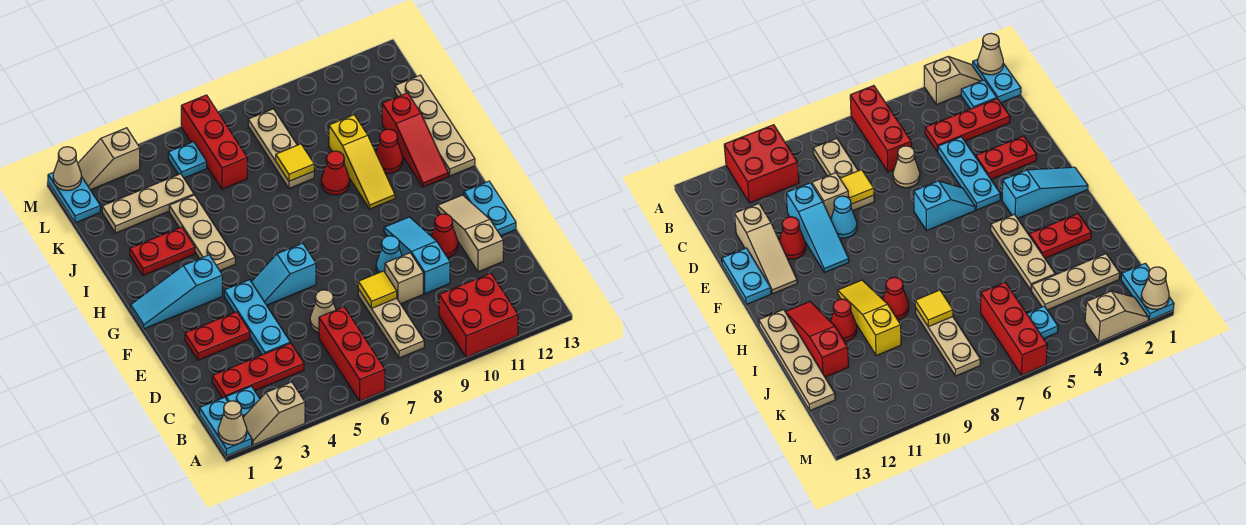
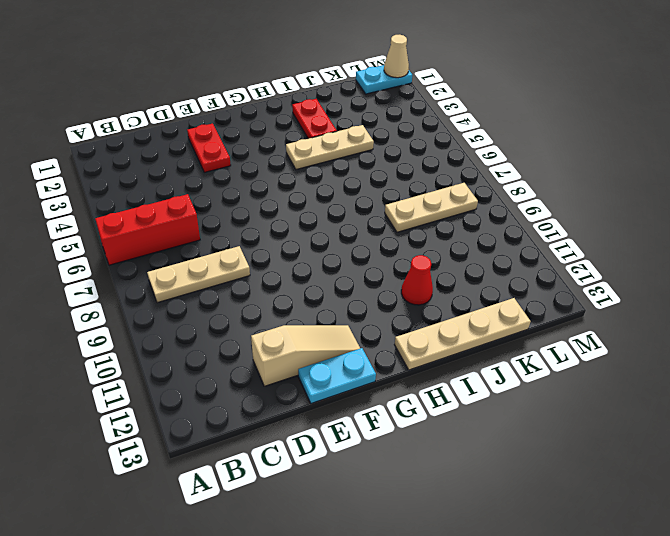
none -> cyan 1x2 plate [200,397,252,456]
none -> tan 1x2 slope [243,382,305,445]
none -> red 2x2 brick [439,273,518,357]
none -> cyan 1x1 plate [226,386,260,417]

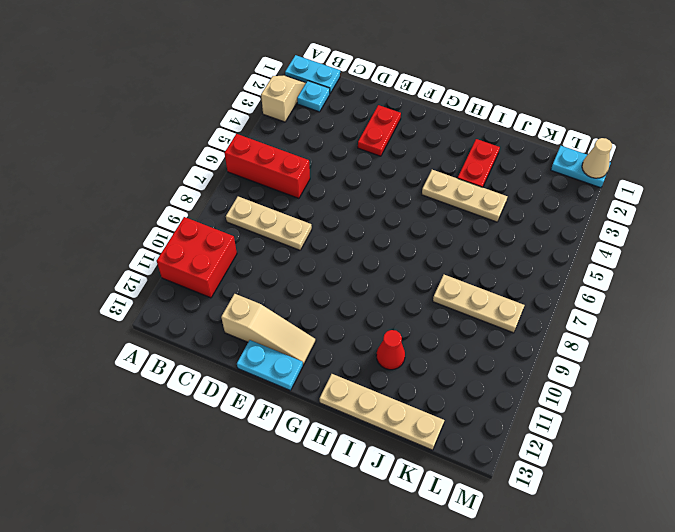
none -> red 1x3 plate [212,343,304,398]
none -> cyan 1x3 plate [224,280,290,355]
none -> tan 1x1 cone [310,290,336,333]
none -> tan 1x1 brick [385,253,423,304]

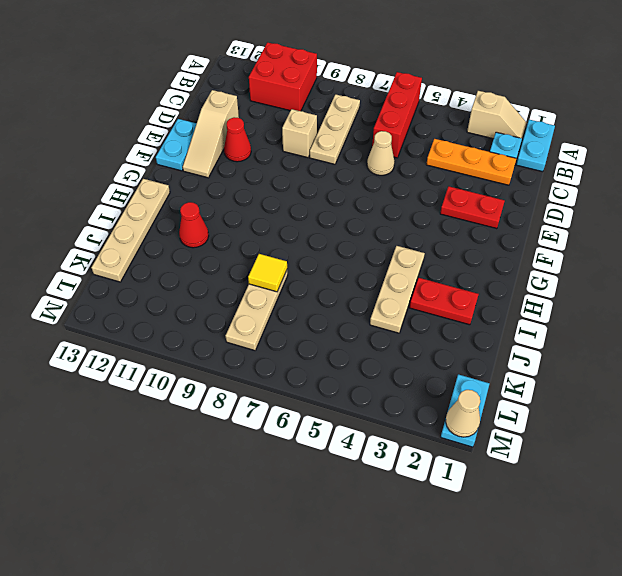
orange 1x3 plate [426,139,516,185] -> red 1x3 plate [212,343,304,398]
none -> cyan 1x3 plate [224,280,290,355]
none -> cyan 1x3 slope [384,217,450,294]
none -> cyan 1x1 cone [376,236,402,273]
none -> cyan 1x2 slope [252,243,316,305]

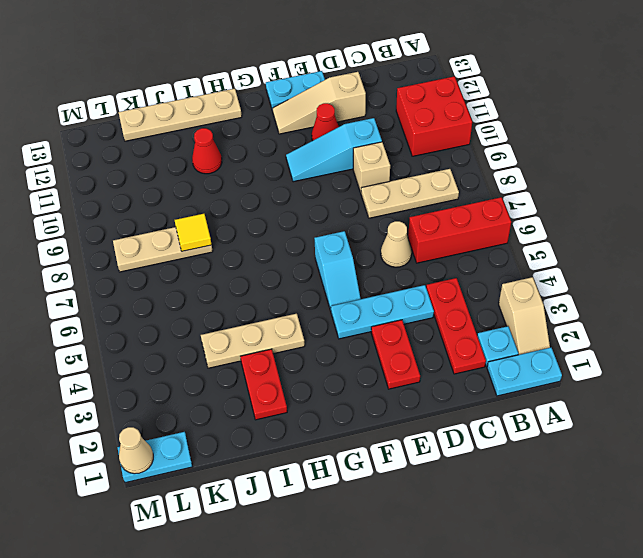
none -> cyan 1x1 cone [376,236,402,273]
none -> cyan 1x3 slope [131,255,222,329]
none -> yellow 1x3 slope [329,115,395,209]
none -> red 1x3 slope [382,93,448,187]

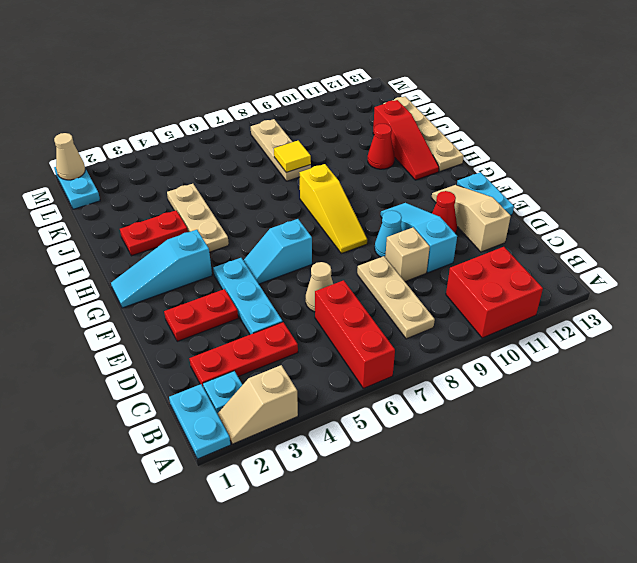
yellow 1x3 slope [300,164,367,254] -> yellow 1x3 slope moved to [329,115,395,209]
none -> red 1x1 cone [321,151,349,195]
none -> tan 1x3 plate [102,174,194,233]
none -> red 1x3 brick [181,95,247,189]
none -> cyan 1x1 plate [168,142,207,178]

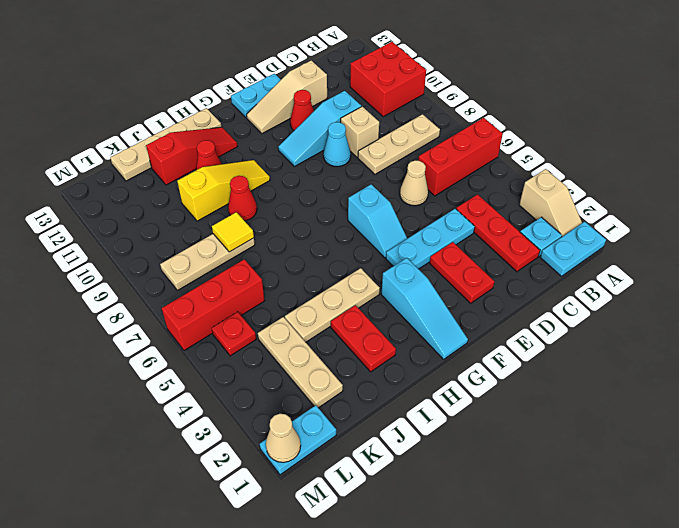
red 1x1 plate [212,312,256,356] -> cyan 1x1 plate [168,142,207,178]
none -> tan 1x2 slope [78,128,140,190]
none -> tan 1x1 cone [218,401,247,445]
none -> yellow 1x1 tile [358,271,397,308]

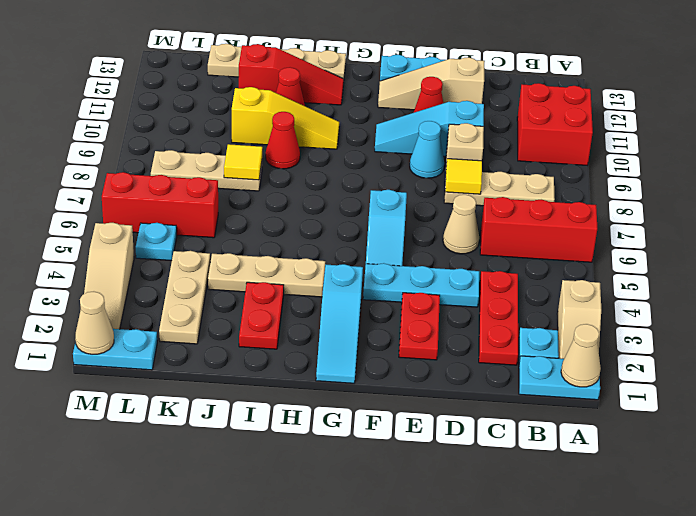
tan 1x3 slope [84,223,134,329] -> tan 1x2 slope [78,128,140,190]

